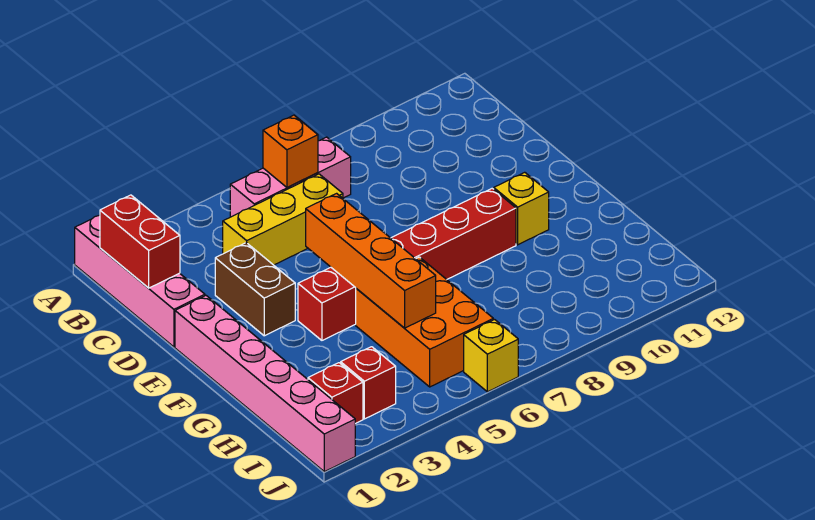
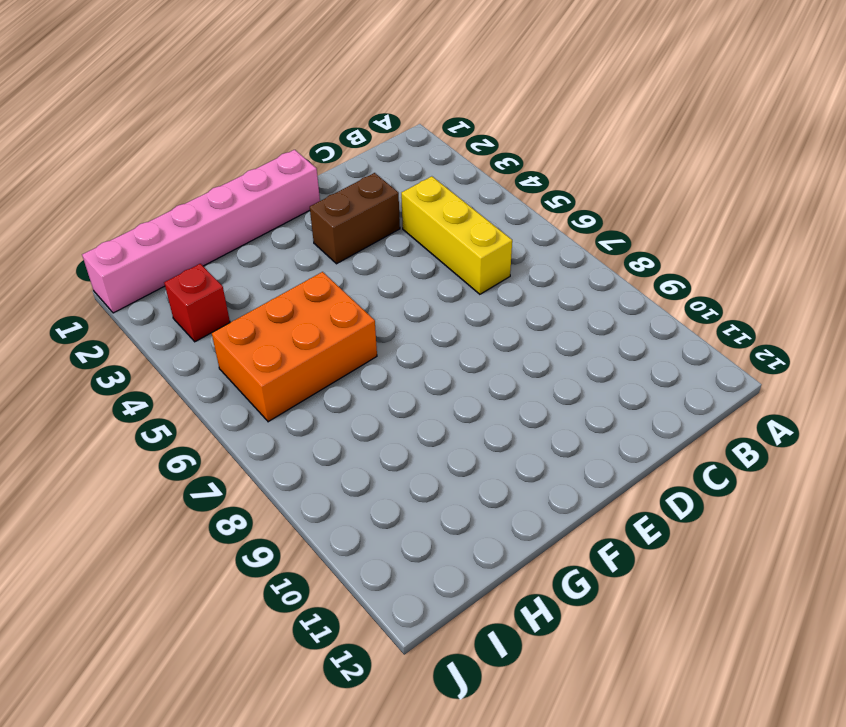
none -> pink 1x4 brick [75,215,205,347]
none -> pink 1x3 brick [230,137,351,217]
none -> red 1x6 brick [298,188,516,340]

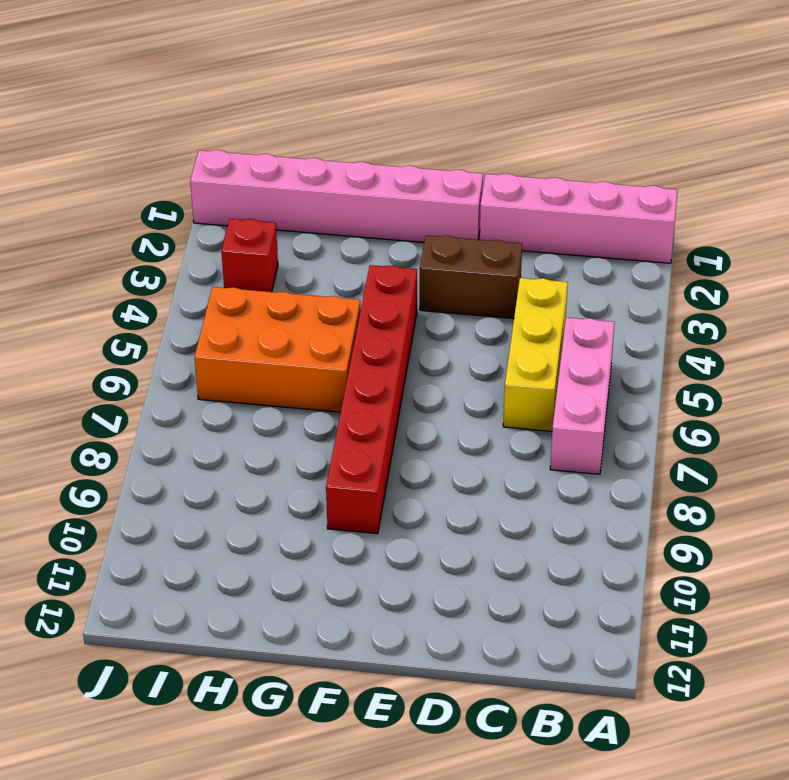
none -> yellow 1x1 brick [494,172,549,245]
none -> red 1x1 brick [308,363,363,424]
none -> yellow 1x1 brick [464,320,518,392]

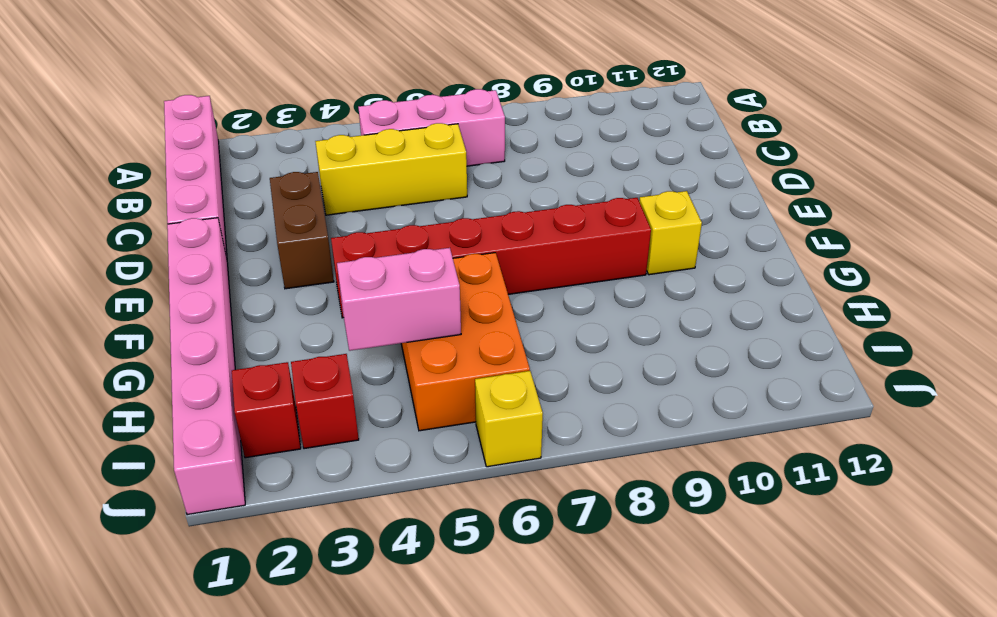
pink 1x2 brick [337,248,461,351] -> orange 1x4 brick [306,193,436,328]
none -> red 1x2 brick [100,195,180,288]
none -> orange 1x1 brick [263,115,318,187]

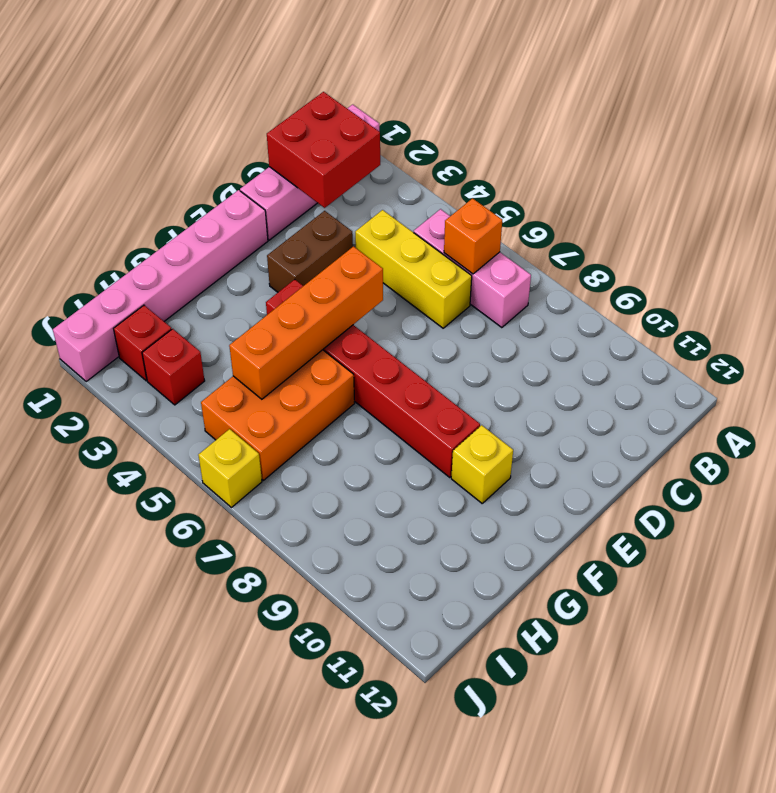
red 2x2 brick [267,92,380,208] -> red 1x2 brick [100,195,180,288]

